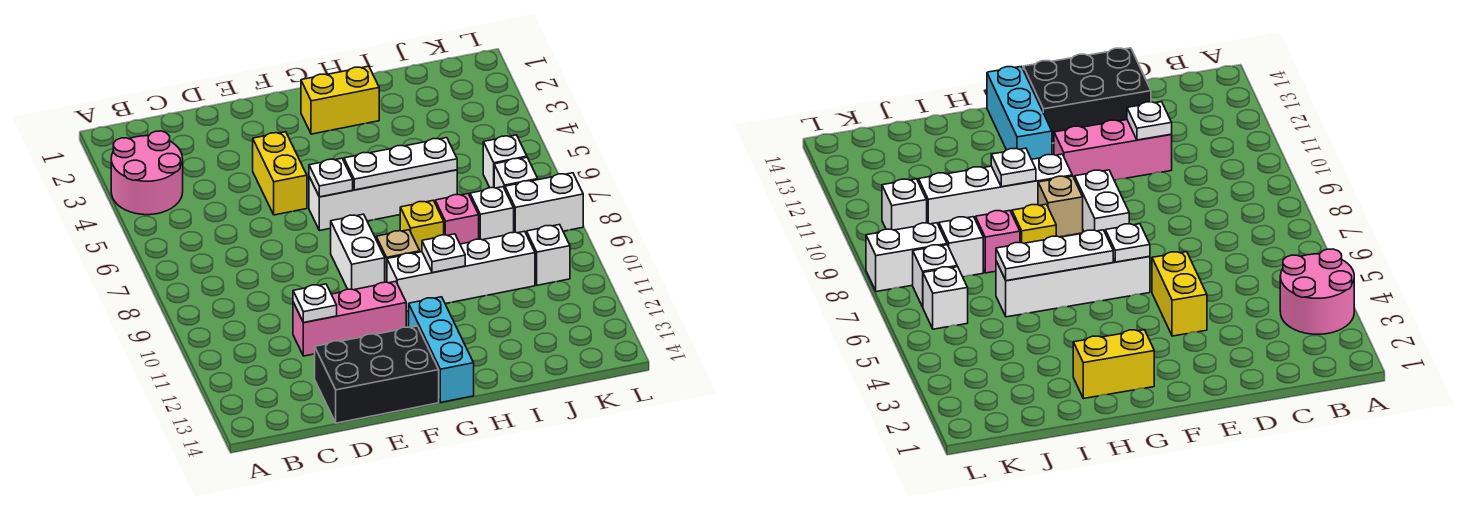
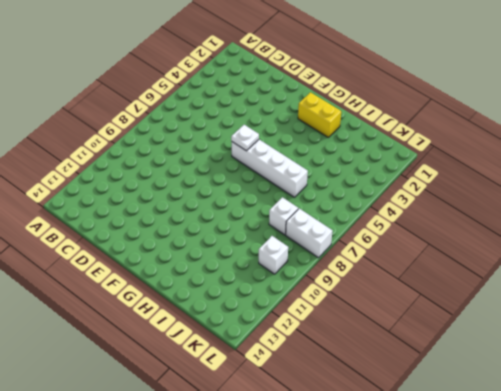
none -> pink 2x2 round brick [111,131,183,215]
none -> pink 1x3 brick [293,281,406,356]
none -> black 2x3 brick [315,326,439,423]

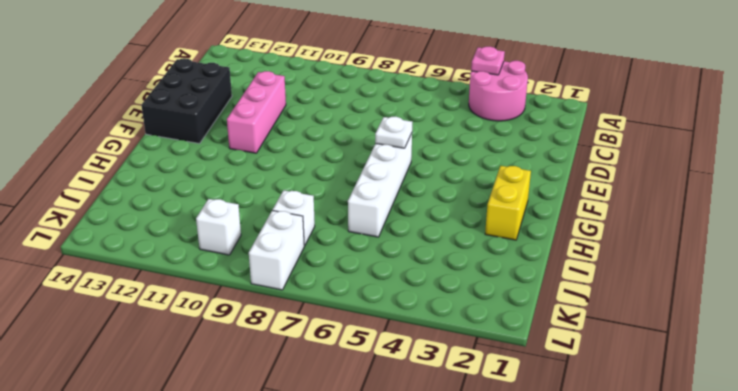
pink 1x1 plate [471,47,505,75] -> none
none -> yellow 1x2 brick [253,132,307,215]
none -> white 1x2 brick [331,214,385,290]
none -> tan 1x1 brick [376,230,420,282]

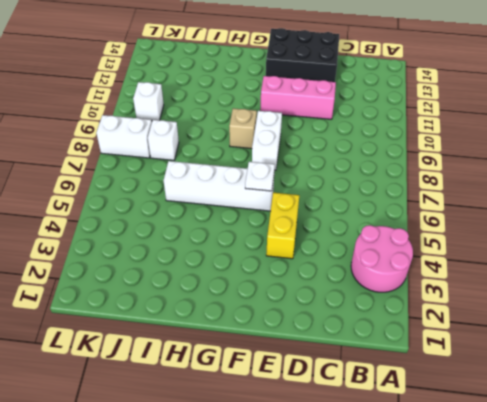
none -> yellow 1x2 brick [301,66,379,134]
none -> white 1x4 brick [387,231,535,311]
none -> cyan 1x3 brick [409,297,474,403]

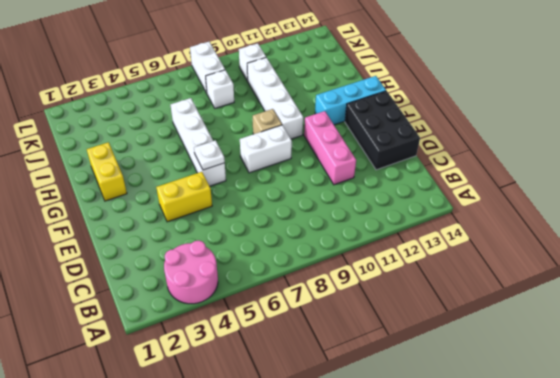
none -> yellow 1x1 brick [400,201,444,252]
none -> pink 1x1 brick [435,194,479,244]
none -> white 1x1 brick [483,135,527,188]

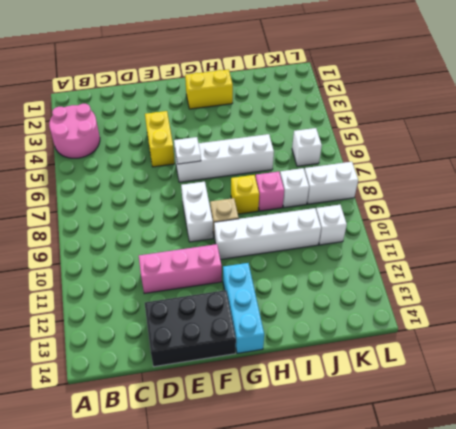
none -> white 1x1 brick [494,157,538,189]
none -> white 1x1 plate [293,284,337,323]
none -> white 1x3 plate [344,138,457,190]

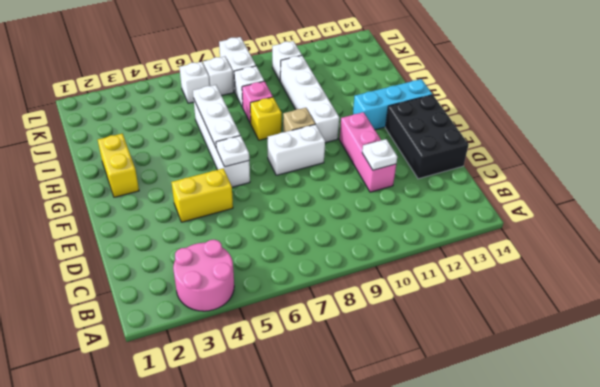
none -> white 1x1 plate [422,234,465,273]

